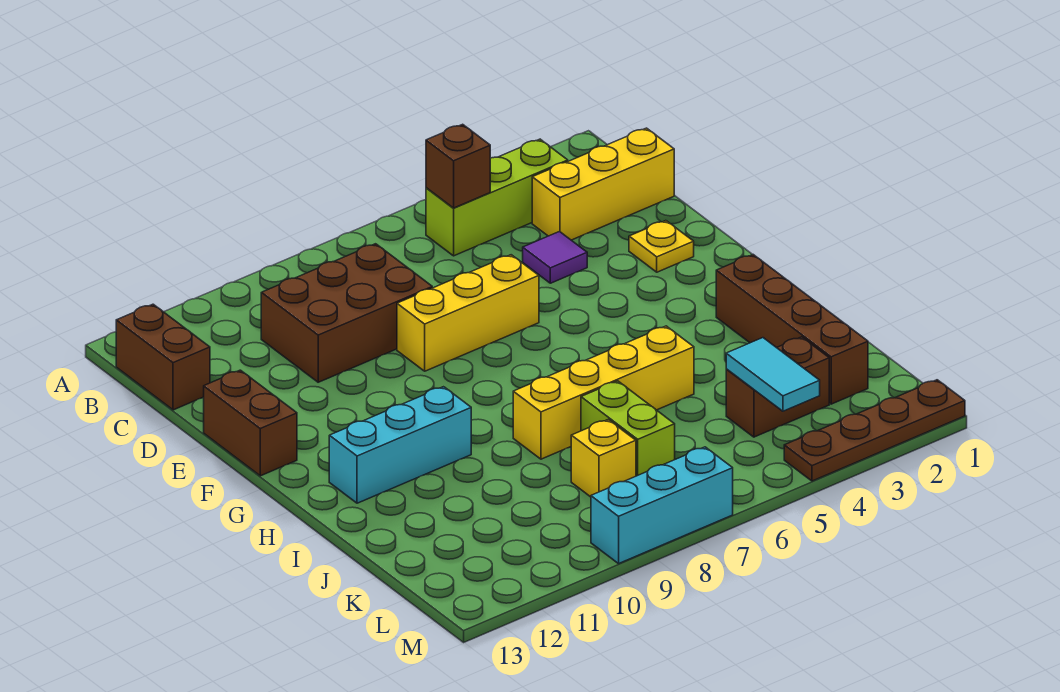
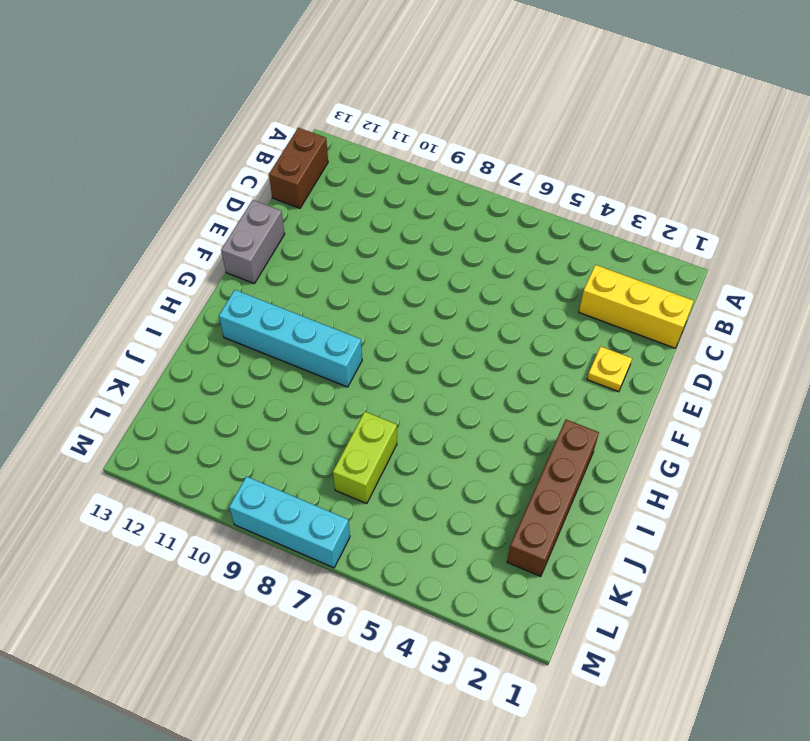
grey 1x2 brick [221,200,285,283] -> brown 1x2 brick [204,370,297,476]
cyan 1x4 brick [219,290,362,387] -> cyan 1x3 brick [329,387,471,503]
none -> lime 1x3 brick [426,139,568,256]
none -> brown 2x3 brick [261,244,432,382]
none -> purple 1x1 tile [523,232,587,283]

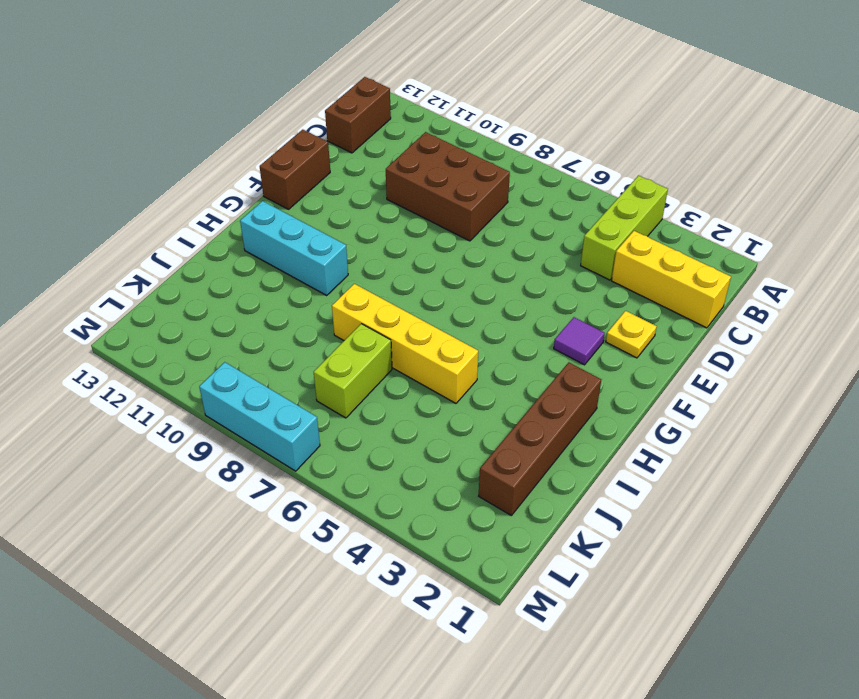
lime 1x3 brick [581,176,668,280] -> lime 1x3 brick turned to [426,139,568,256]
purple 1x1 tile [554,317,605,365] -> purple 1x1 tile moved to [523,232,587,283]
none -> yellow 1x3 brick [397,255,539,371]
none -> brown 1x2 brick [726,337,829,437]
none -> yellow 1x1 brick [571,420,636,497]

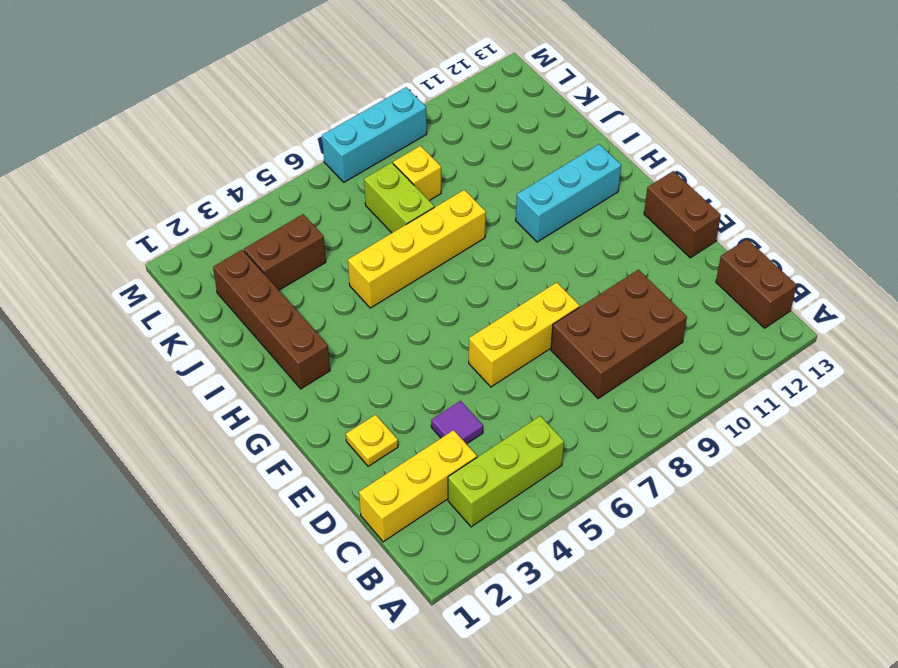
none -> brown 1x4 plate [784,380,965,481]
none -> brown 1x1 brick [426,124,490,208]
none -> cyan 1x2 tile [726,338,820,411]

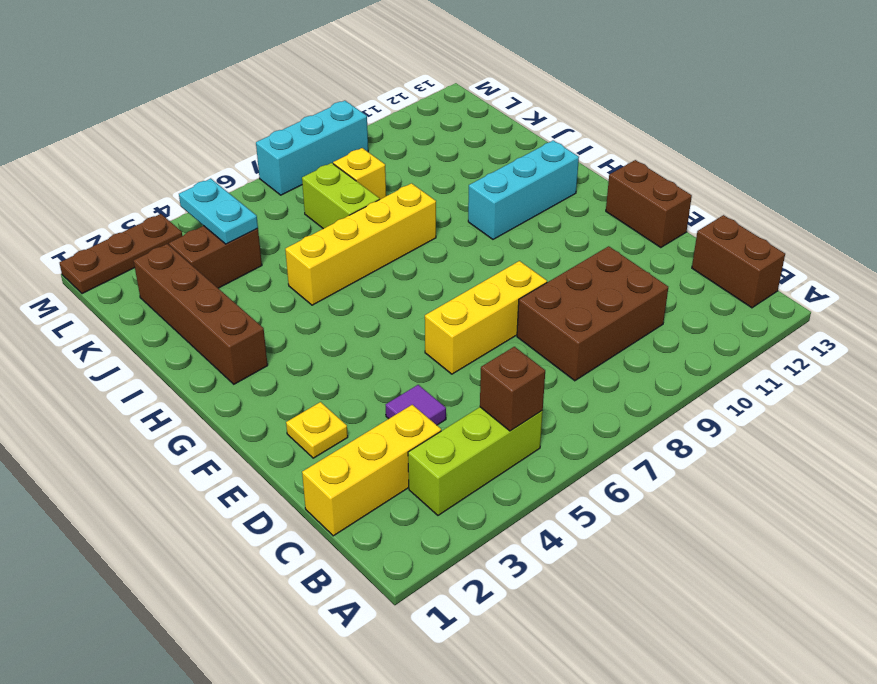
cyan 1x2 plate [179,179,258,244] -> cyan 1x2 tile [726,338,820,411]
brown 1x3 plate [60,214,182,294] -> brown 1x4 plate [784,380,965,481]

